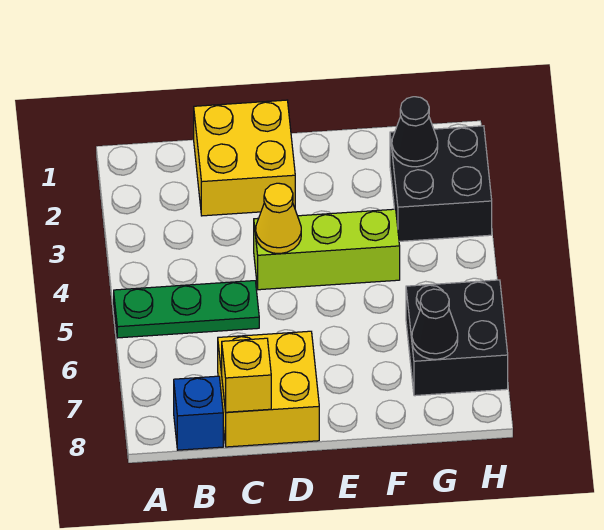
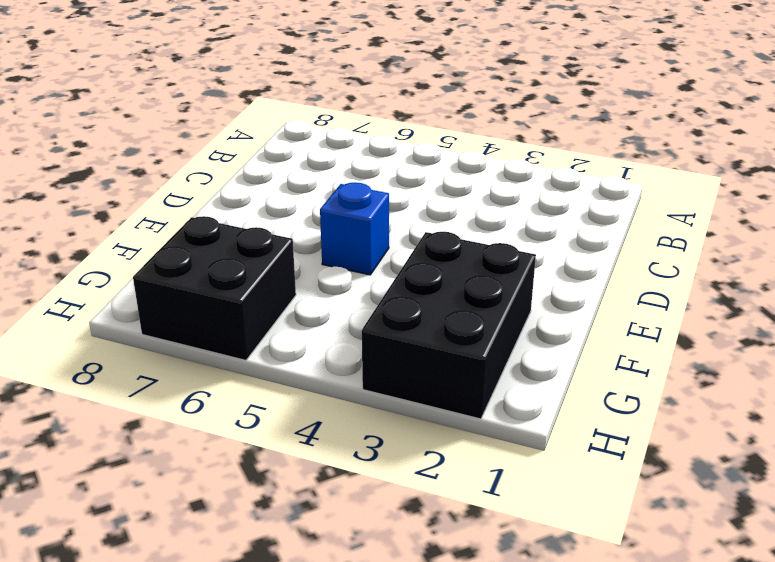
blue 1x1 brick [320,182,389,275] -> blue 1x1 brick moved to [174,376,223,450]
black 2x3 brick [362,232,536,419] -> black 2x2 brick [390,126,492,241]
none -> green 1x3 plate [114,281,259,338]
none -> yellow 2x2 brick [194,100,295,216]

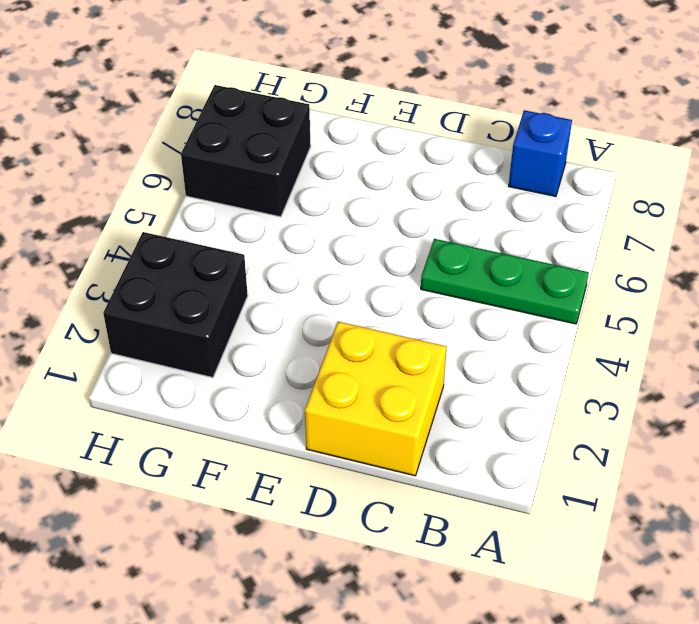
none -> yellow 2x2 brick [218,331,319,447]
none -> lime 1x3 brick [254,209,400,290]

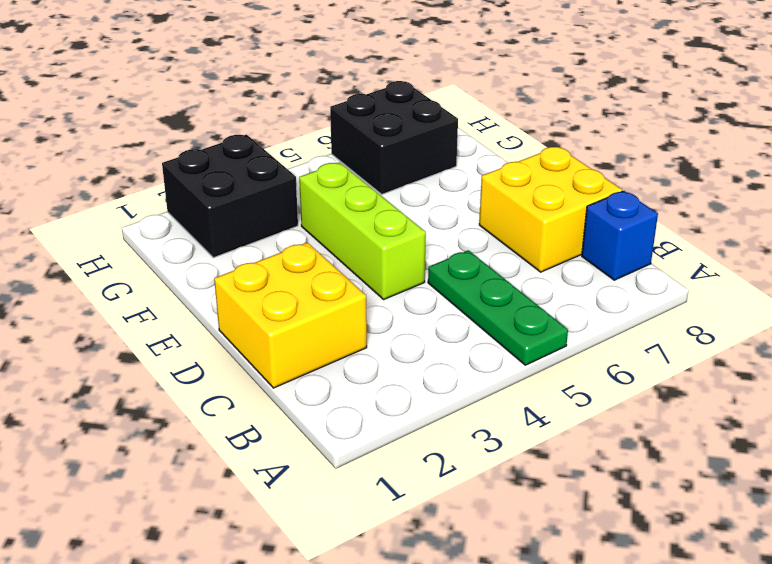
none -> yellow 1x1 brick [222,338,271,412]
none -> yellow 1x1 cone [256,183,301,254]

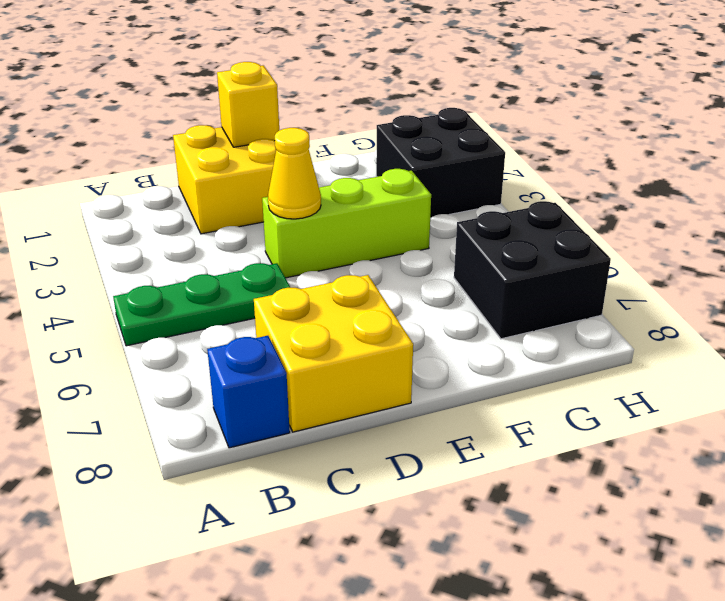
yellow 1x1 brick [217,62,279,147] -> yellow 1x1 brick moved to [222,338,271,412]
none -> black 1x1 cone [392,97,438,167]
none -> black 1x1 cone [412,289,458,359]

